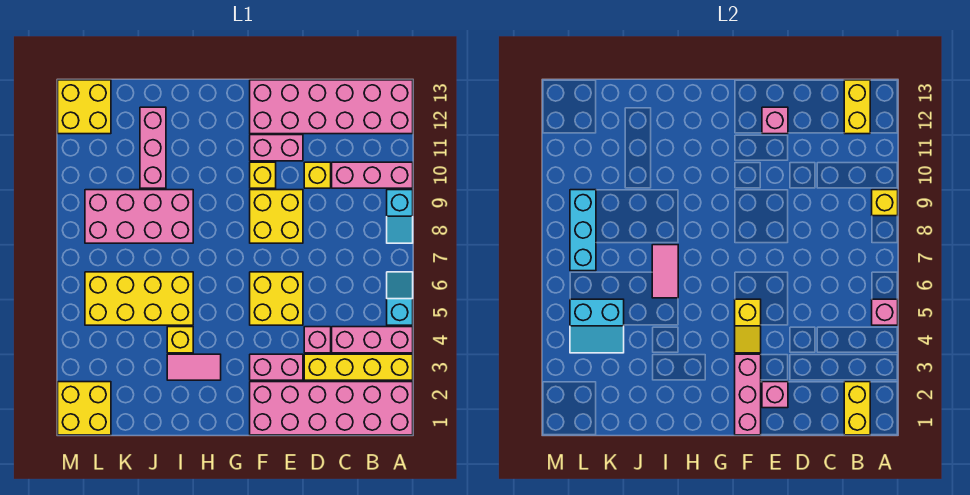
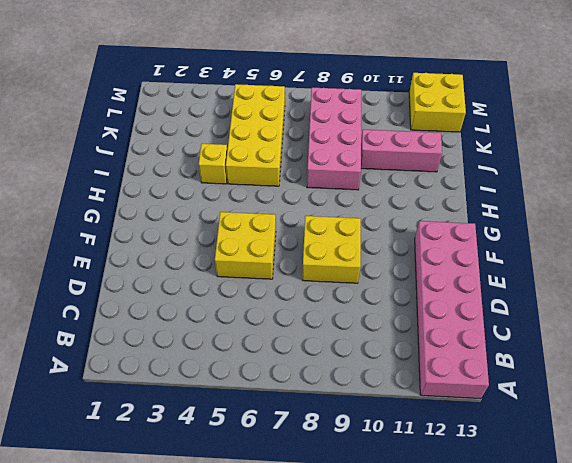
none -> pink 2x6 brick [250,382,413,435]
none -> yellow 1x4 brick [304,354,413,380]
none -> pink 1x3 brick [332,327,413,353]
none -> cyan 1x2 slope [387,272,413,325]

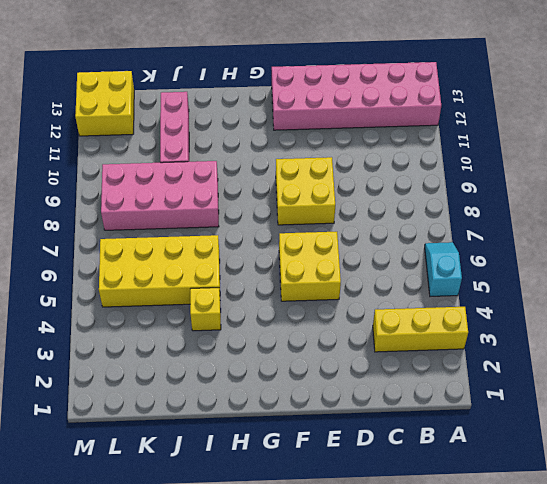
yellow 1x3 brick [373,307,468,352] -> yellow 1x4 brick [304,354,413,380]
none -> pink 2x6 brick [250,382,413,435]
none -> pink 1x3 brick [332,327,413,353]
none -> cyan 1x2 slope [387,190,413,243]
none -> pink 1x3 brick [332,162,413,188]

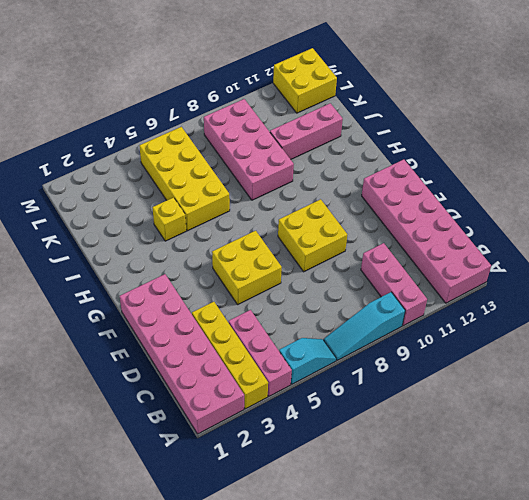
cyan 1x3 slope [324,292,405,360] -> cyan 1x2 slope [387,190,413,243]
none -> pink 1x1 brick [304,327,331,353]
none -> yellow 1x1 brick [304,162,331,188]
none -> pink 1x2 brick [250,354,303,380]
none -> pink 1x2 brick [250,135,303,161]

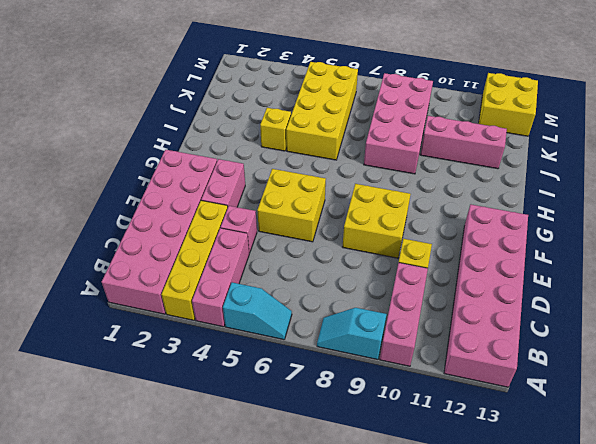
none -> pink 1x2 brick [250,135,303,161]
none -> yellow 1x1 brick [250,162,276,188]
none -> pink 1x2 tile [167,354,221,380]
none -> yellow 2x2 brick [58,382,111,435]

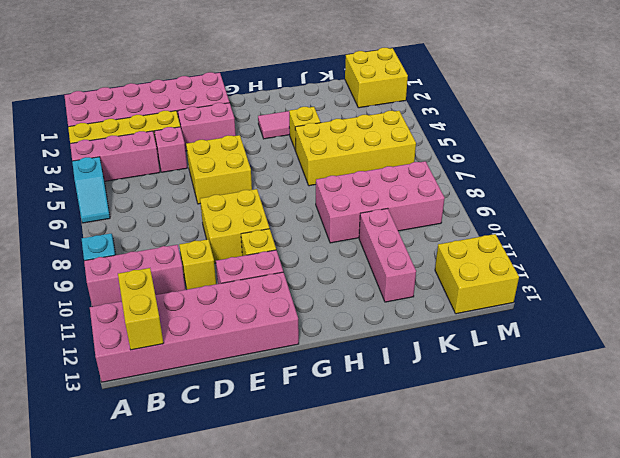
none -> pink 1x1 brick [872,299,898,325]
none -> yellow 1x1 brick [872,190,898,216]
none -> yellow 1x2 brick [844,382,870,435]
none -> pink 1x1 brick [762,382,788,408]

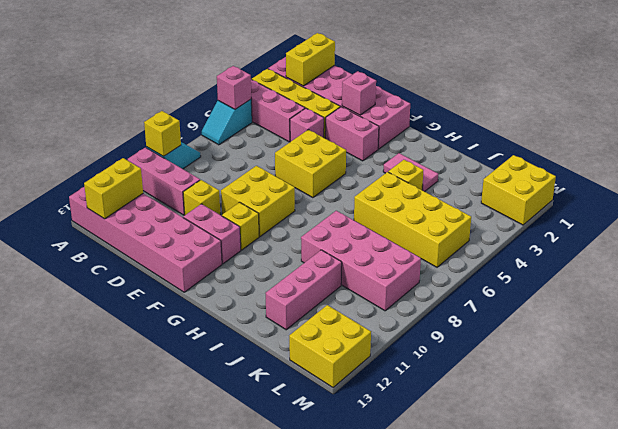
none -> pink 1x1 brick [762,107,788,134]
none -> pink 1x3 brick [735,354,761,435]
none -> yellow 1x2 slope [735,299,761,353]
none -> pink 1x2 tile [652,245,678,298]

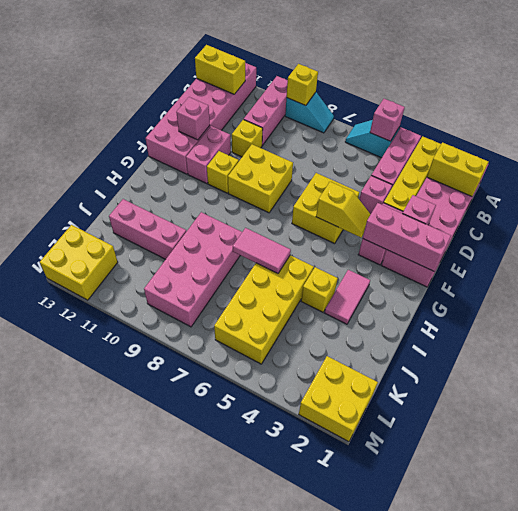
none -> cyan 2x2 slope [570,299,624,353]
none -> cyan 1x3 brick [570,190,596,271]

